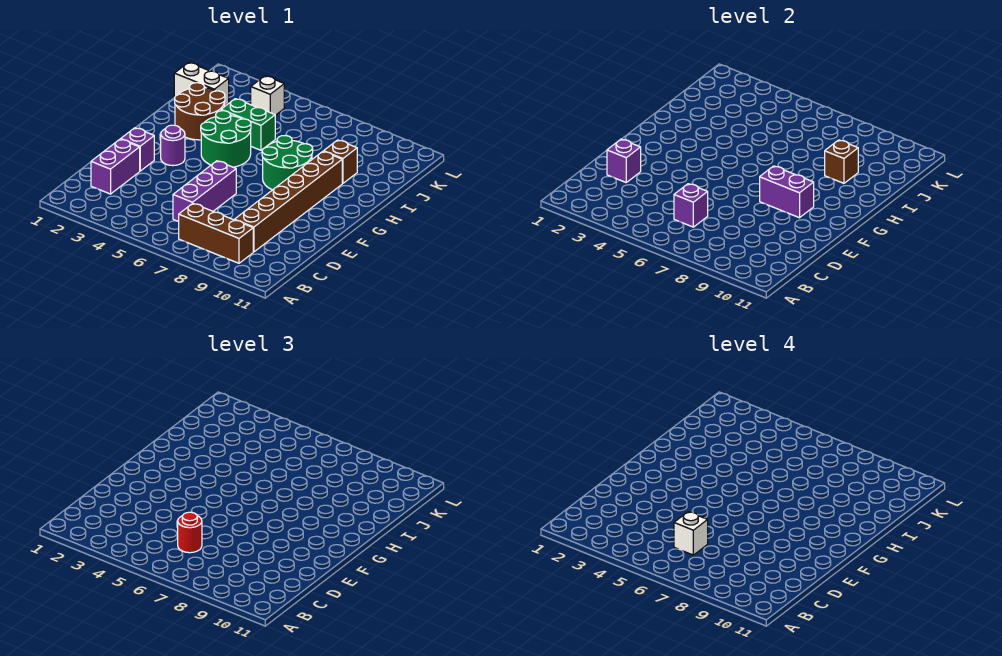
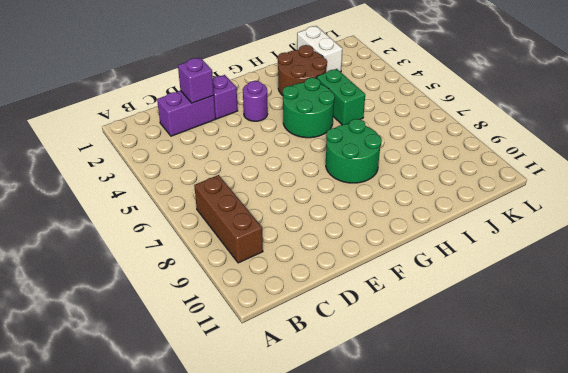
none -> purple 1x3 brick [173,161,236,222]
none -> brown 1x6 brick [234,151,342,252]
none -> brown 1x1 brick [324,140,357,183]

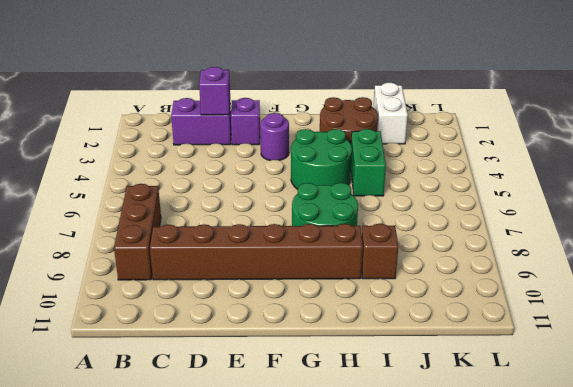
none -> purple 1x3 brick [173,161,236,222]
none -> white 1x1 brick [251,76,284,115]
none -> purple 1x1 brick [674,184,708,227]

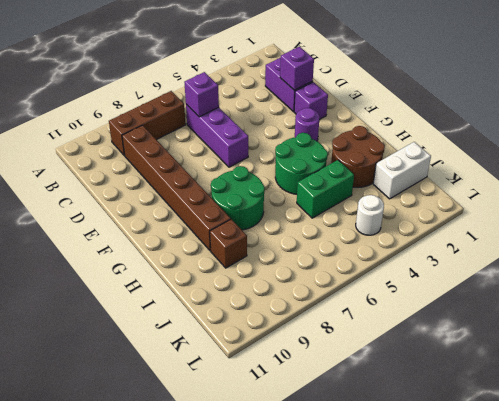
white 1x1 round brick [356,195,384,235] -> white 1x1 brick [251,76,284,115]
none -> purple 1x2 brick [760,166,814,218]
none -> brown 1x1 brick [825,140,858,183]
none -> red 1x1 round brick [178,512,202,553]

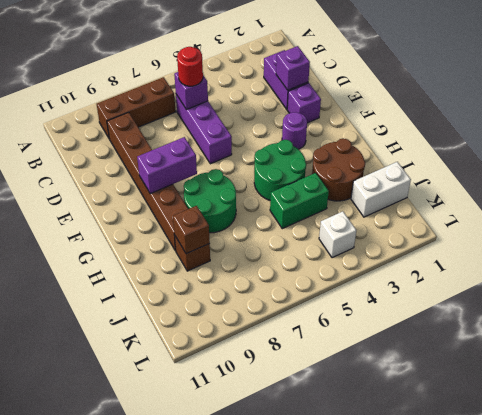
none -> white 1x1 brick [674,512,708,555]

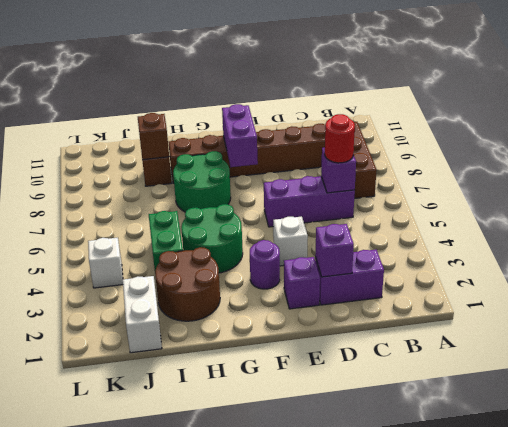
white 1x1 brick [273,217,308,266] -> white 1x1 brick moved to [674,512,708,555]

